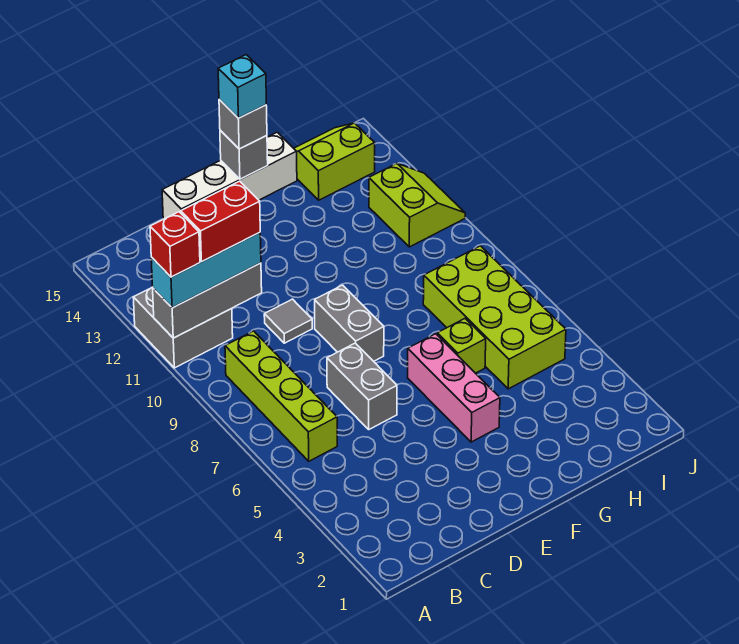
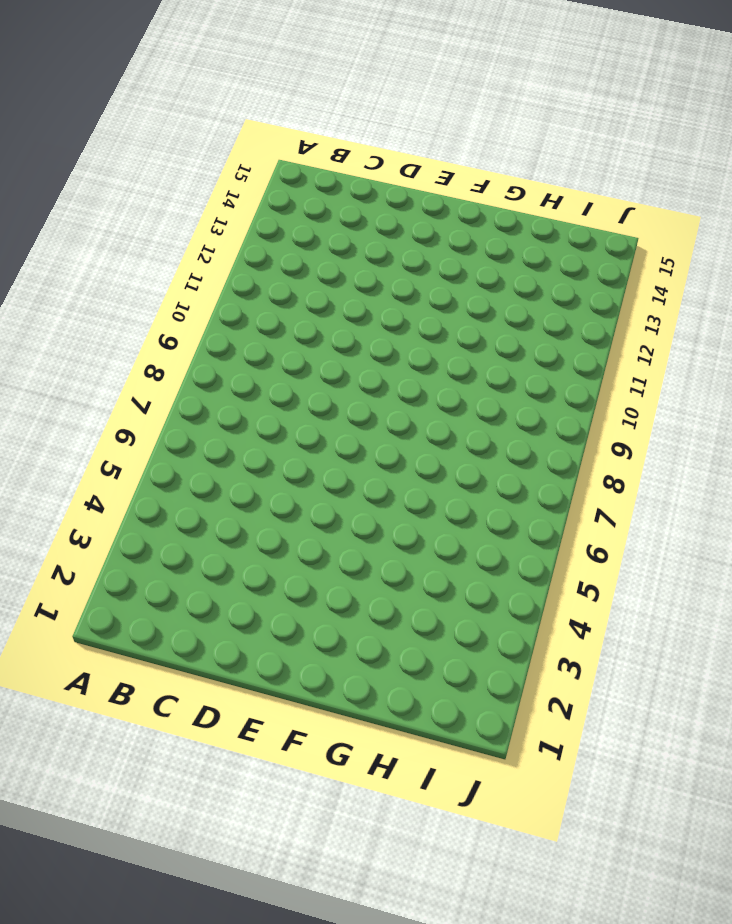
none -> grey 2x2 brick [133,287,233,368]
none -> lime 1x4 brick [225,331,337,461]
none -> grey 1x2 brick [327,343,397,429]

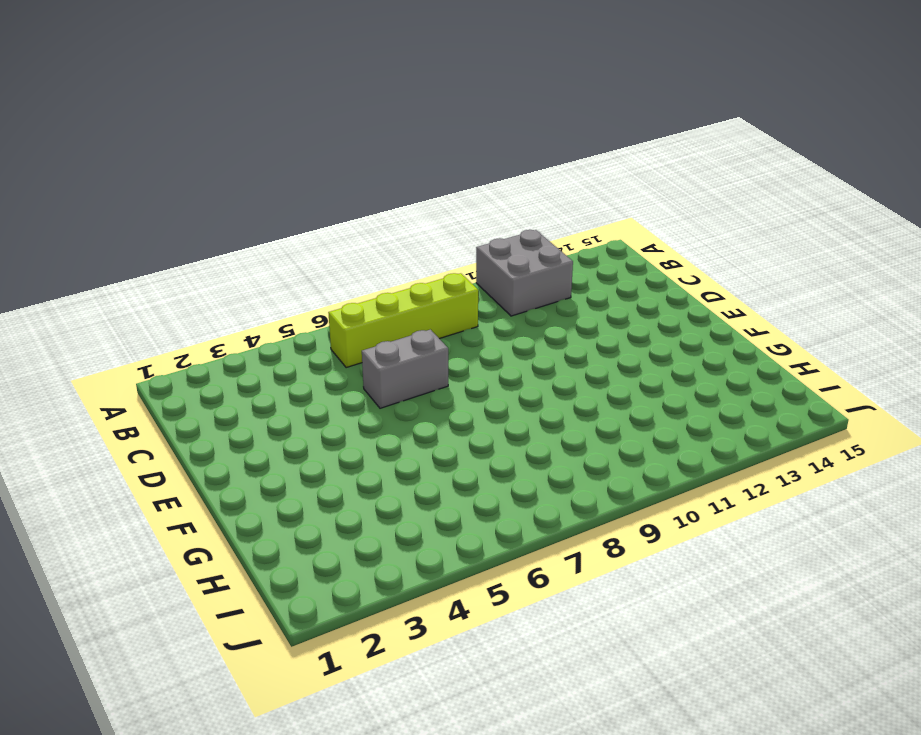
none -> grey 1x1 tile [264,299,312,343]
none -> white 1x4 brick [162,132,297,219]
none -> grey 1x2 brick [315,285,384,361]

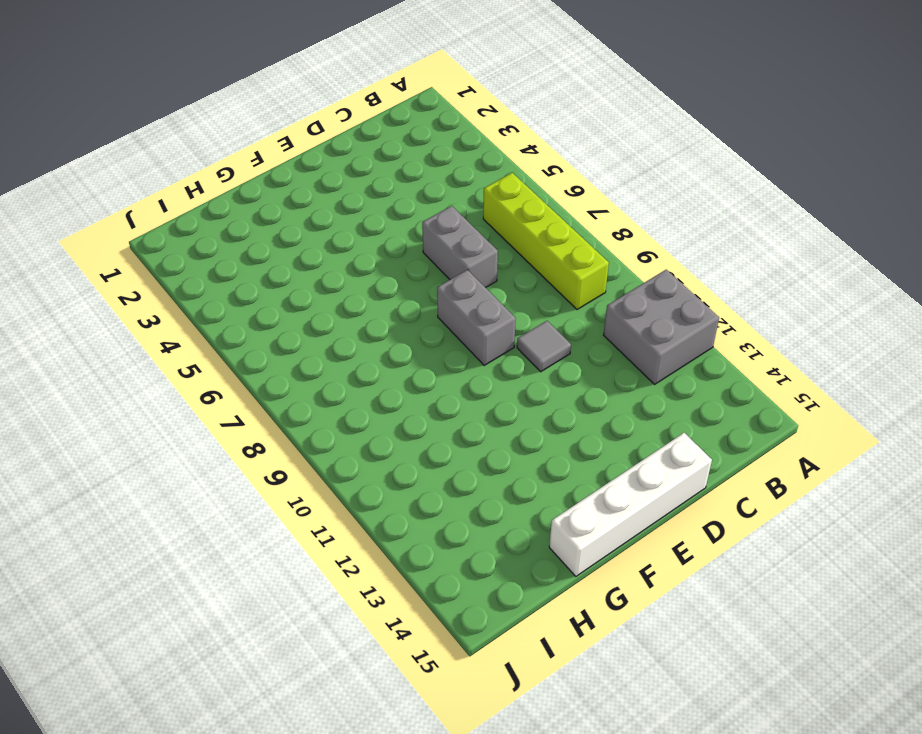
none -> pink 1x3 brick [408,334,500,442]
none -> lime 1x1 brick [437,319,486,373]
none -> lime 2x4 brick [423,246,566,389]

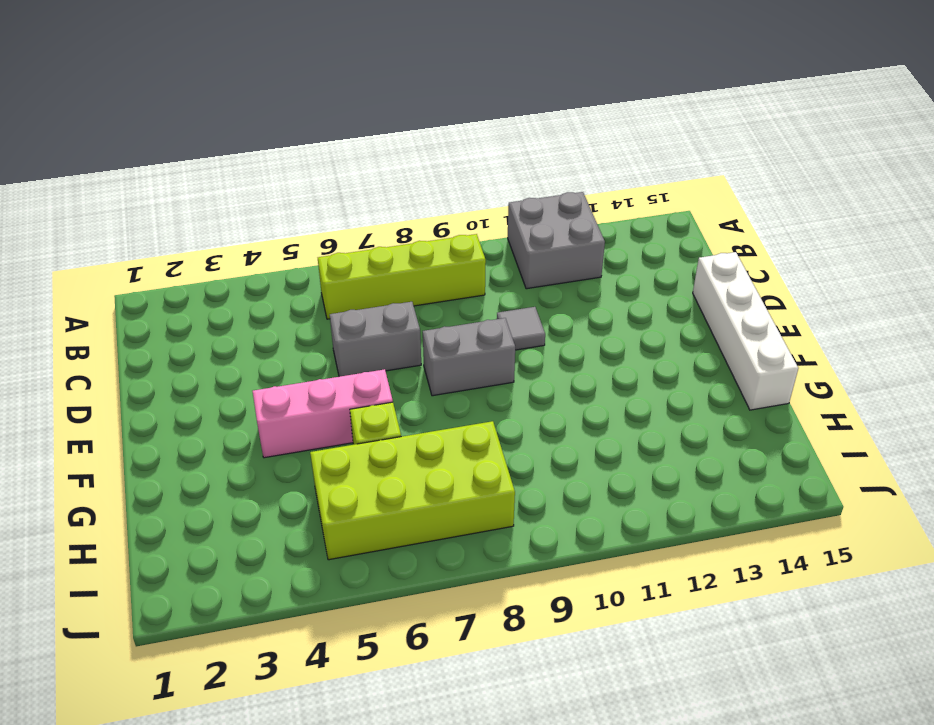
none -> lime 2x2 slope [294,123,375,200]
none -> lime 2x2 slope [369,163,465,247]
none -> grey 1x3 brick [153,263,262,338]

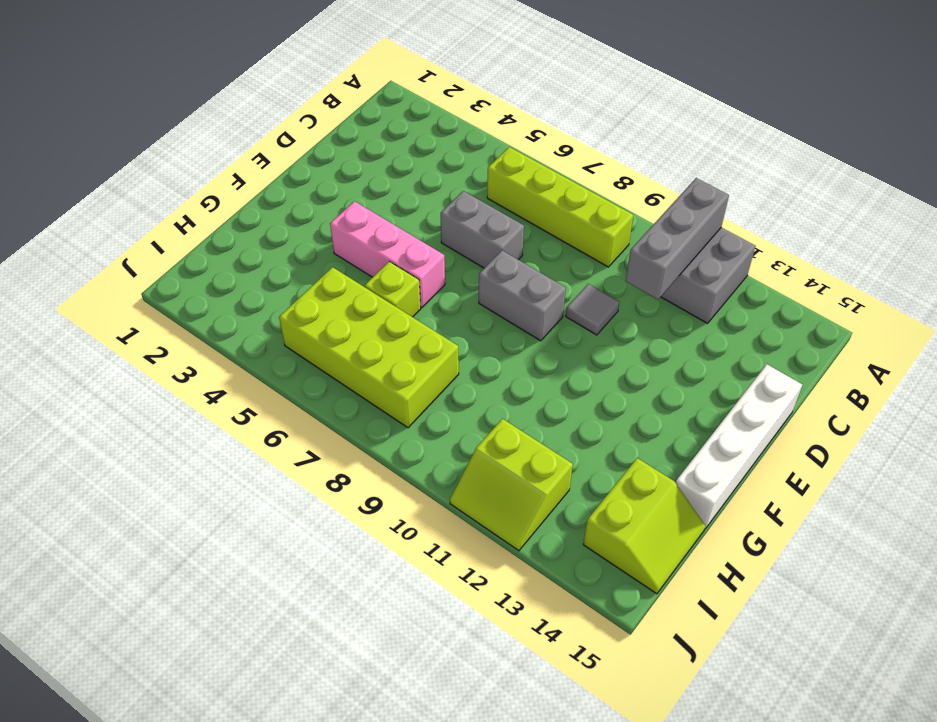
none -> grey 1x1 brick [220,130,268,179]
none -> cyan 1x3 brick [151,233,261,308]
none -> grey 1x1 brick [219,100,267,149]

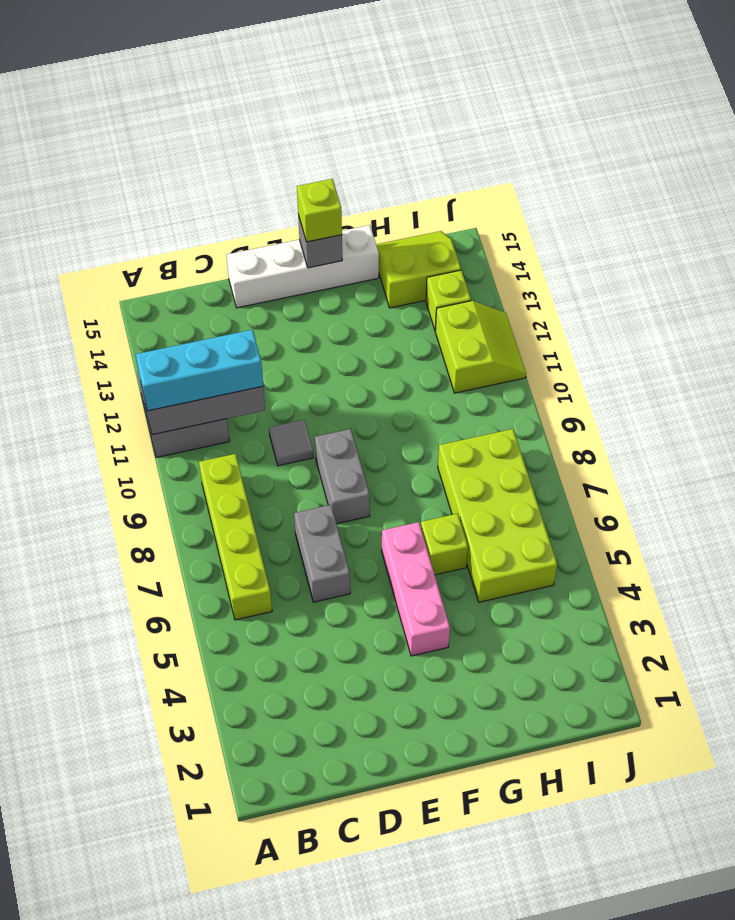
lime 1x1 brick [297,179,342,242] -> grey 1x1 brick [219,100,267,149]
lime 1x1 brick [426,270,471,330] -> none
none -> red 1x1 brick [150,212,200,277]
none -> red 1x2 brick [181,181,260,262]
none -> cyan 1x1 brick [218,55,266,118]

